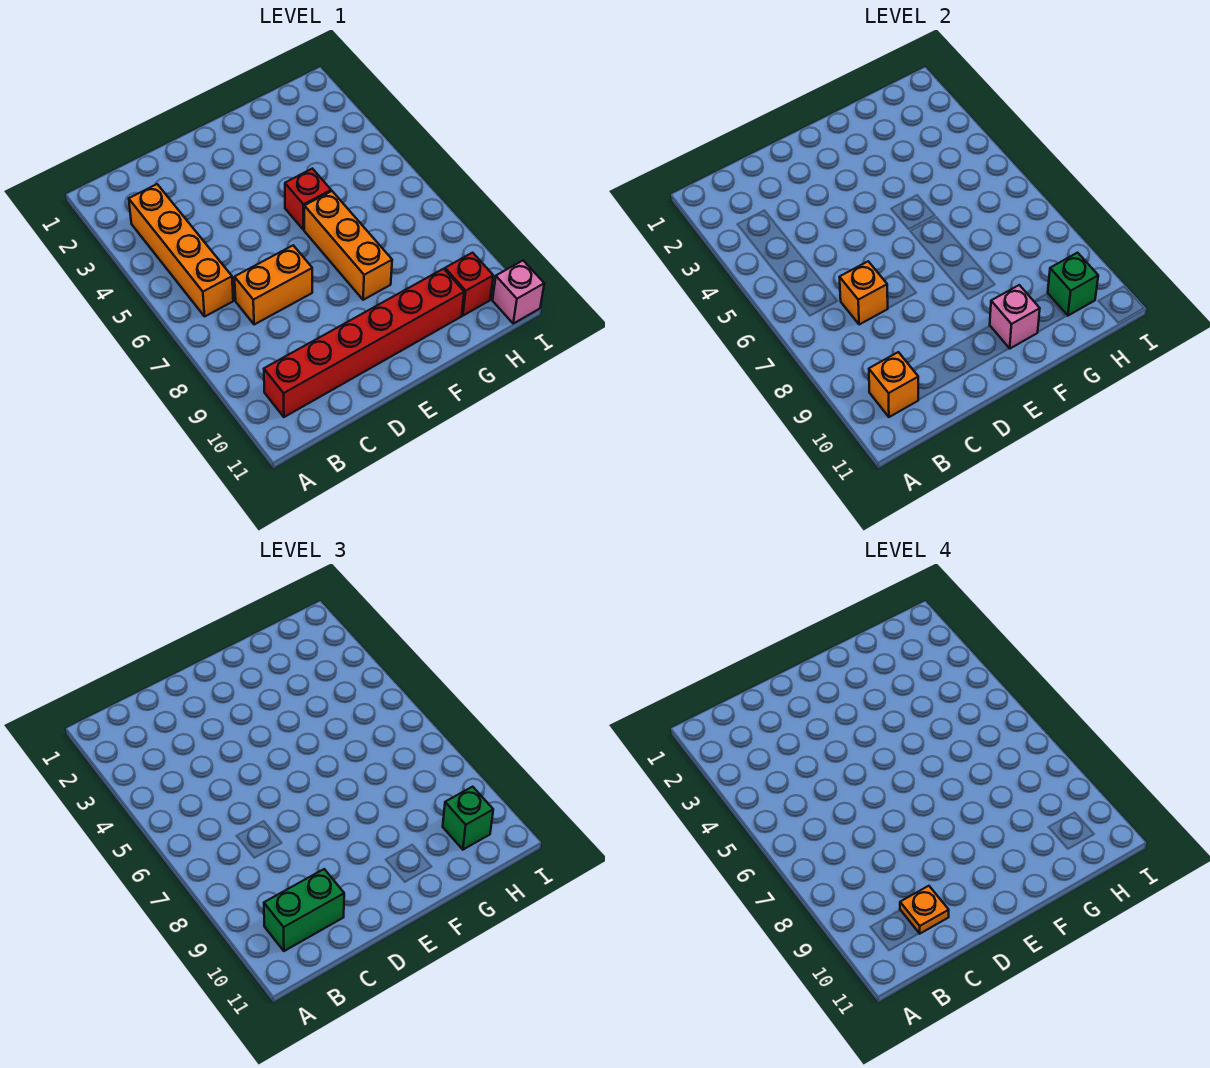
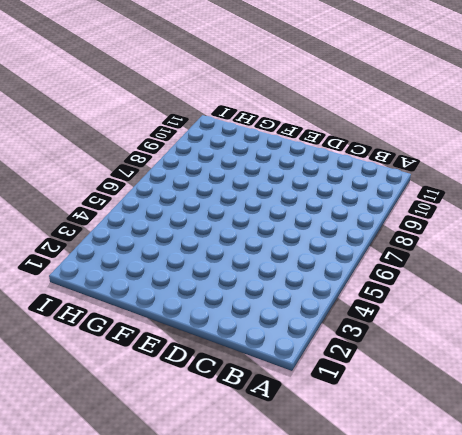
none -> orange 1x4 brick [129,184,233,316]
none -> red 1x6 brick [264,269,464,417]
none -> orange 1x2 brick [235,245,312,325]

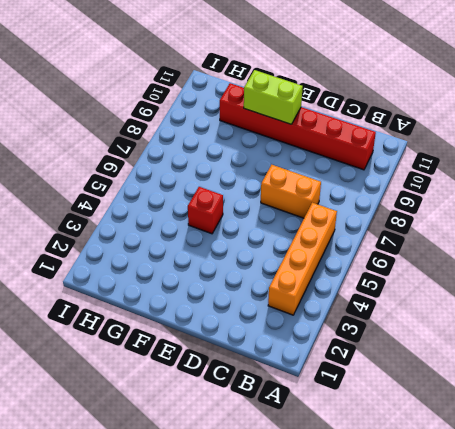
lime 1x2 brick [244,70,303,124] -> pink 1x1 brick [990,285,1040,348]
none -> orange 1x3 brick [304,191,392,300]
none -> red 1x1 brick [445,253,493,316]
none -> pink 1x1 brick [493,261,544,323]

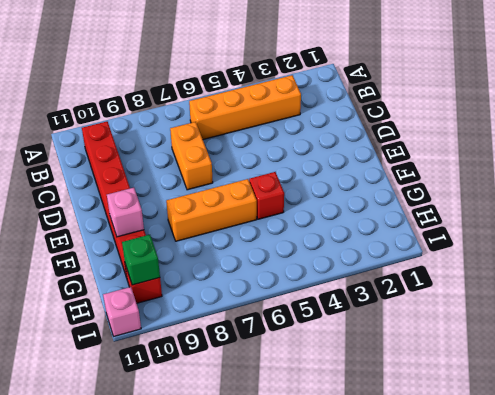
none -> orange 1x1 brick [869,352,918,417]
none -> orange 1x1 brick [840,261,888,325]
none -> green 1x2 brick [264,869,344,951]

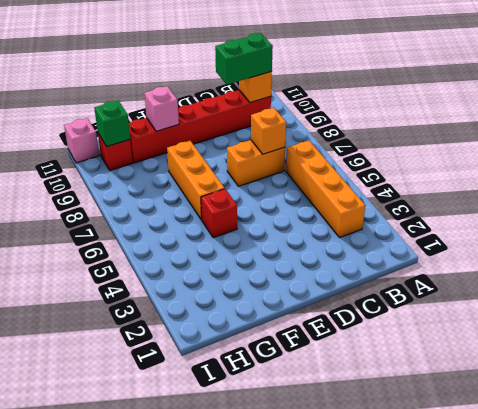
none -> green 1x1 brick [443,787,493,850]
none -> orange 1x1 plate [900,886,949,934]

